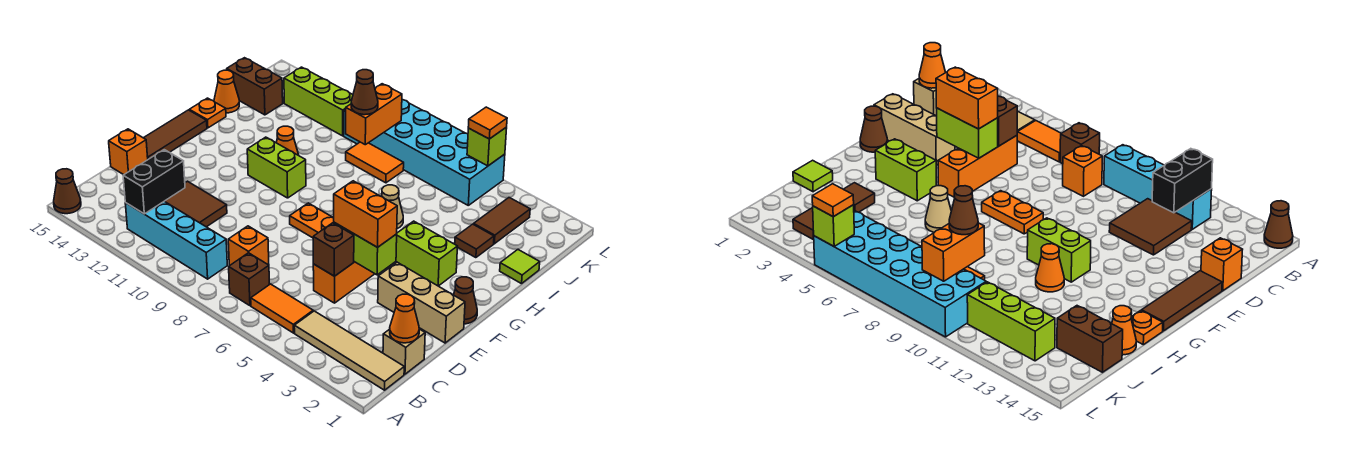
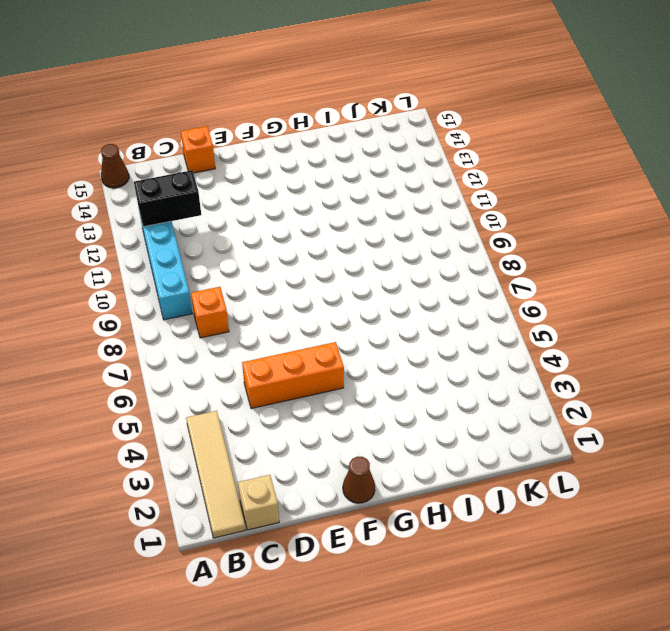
none -> orange 1x2 tile [251,284,313,333]
none -> brown 1x1 brick [229,253,270,306]
none -> brown 2x2 tile [165,181,227,227]
none -> tan 1x3 brick [378,262,465,343]

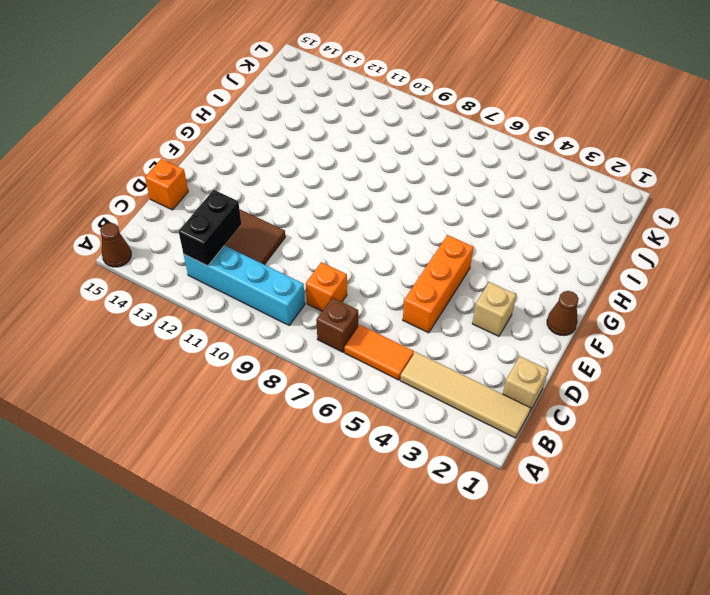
tan 1x1 brick [472,282,516,336] -> tan 1x3 brick [378,262,465,343]
none -> brown 1x3 tile [144,110,207,159]
none -> orange 1x2 plate [290,203,334,238]
none -> lime 1x2 brick [396,221,458,286]
none -> lime 1x2 brick [247,137,306,198]

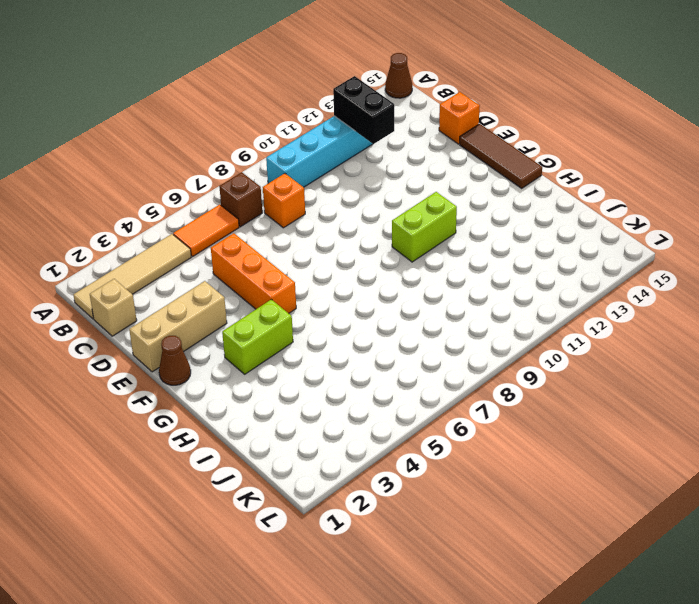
none -> brown 2x2 tile [165,181,227,227]
none -> orange 1x2 plate [290,203,334,238]
none -> tan 1x1 cone [382,185,403,229]
none -> orange 1x1 cone [276,126,298,155]

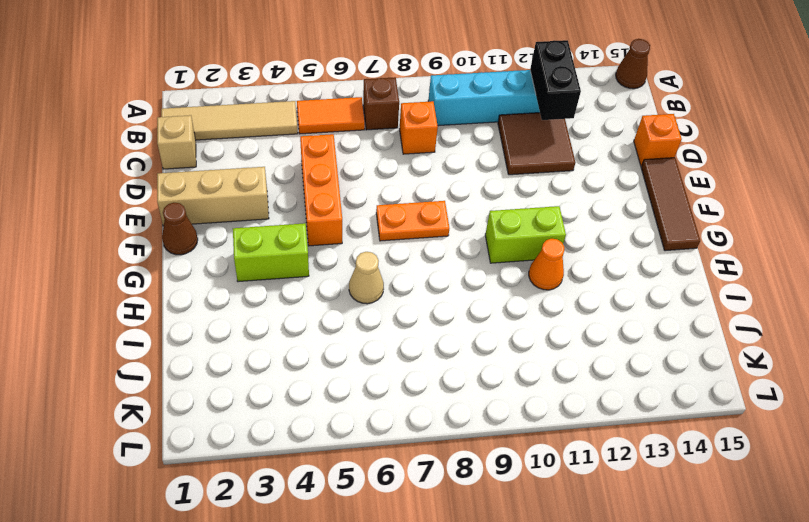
none -> orange 1x1 plate [189,98,226,128]
none -> lime 1x1 tile [500,249,540,284]
none -> brown 1x1 tile [455,224,494,258]
none -> orange 1x1 cone [214,70,239,113]

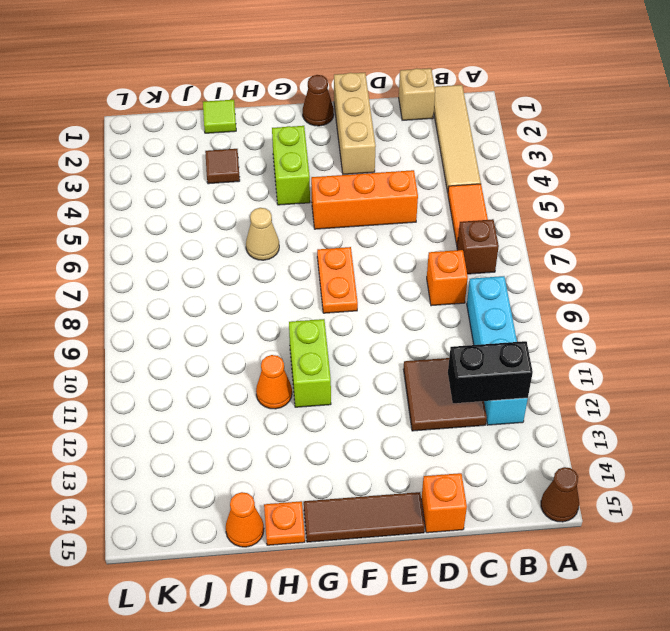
none -> brown 1x2 tile [474,198,530,244]
none -> orange 1x2 tile [346,142,404,183]
none -> brown 1x2 brick [227,58,283,115]
none -> cyan 2x6 brick [344,100,505,205]

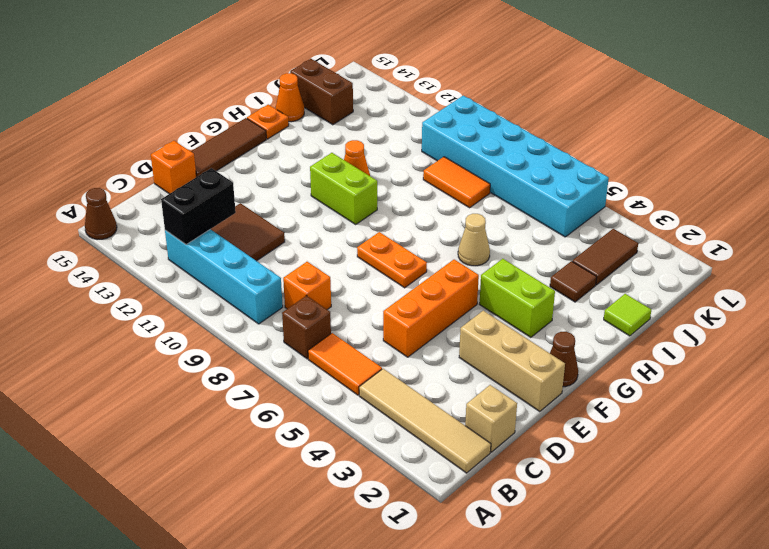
none -> lime 1x3 brick [284,67,353,136]
none -> orange 1x1 cone [390,294,419,343]
none -> brown 1x1 brick [313,223,354,276]
none -> lime 1x2 brick [334,222,397,275]

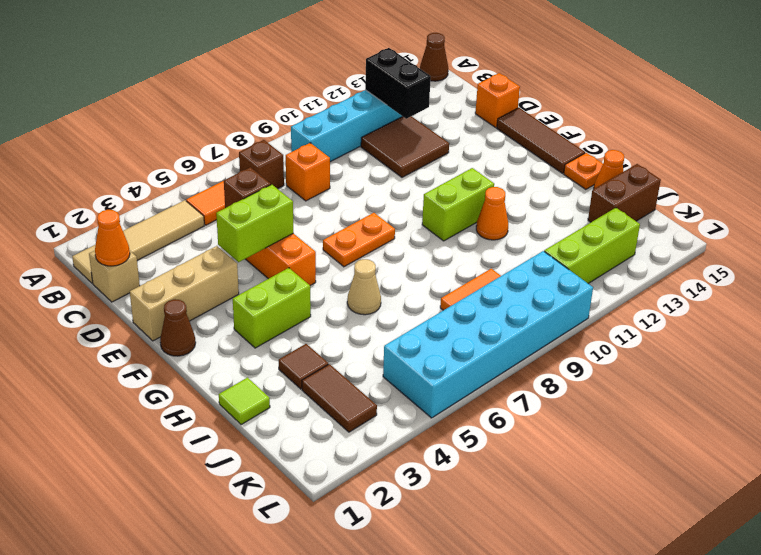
none -> orange 1x2 brick [346,84,402,145]
none -> lime 1x1 brick [467,127,507,166]
none -> orange 1x2 brick [334,181,397,247]
none -> brown 1x1 cone [351,70,378,115]

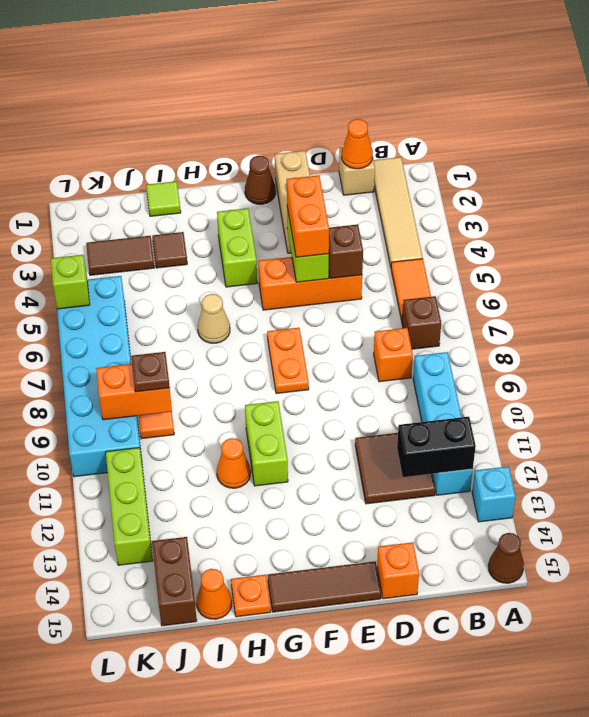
cyan 1x1 brick [472,466,516,522] -> none
brown 1x1 plate [131,352,170,392] -> brown 1x1 cone [351,70,378,115]
none -> orange 1x1 tile [468,107,507,139]

